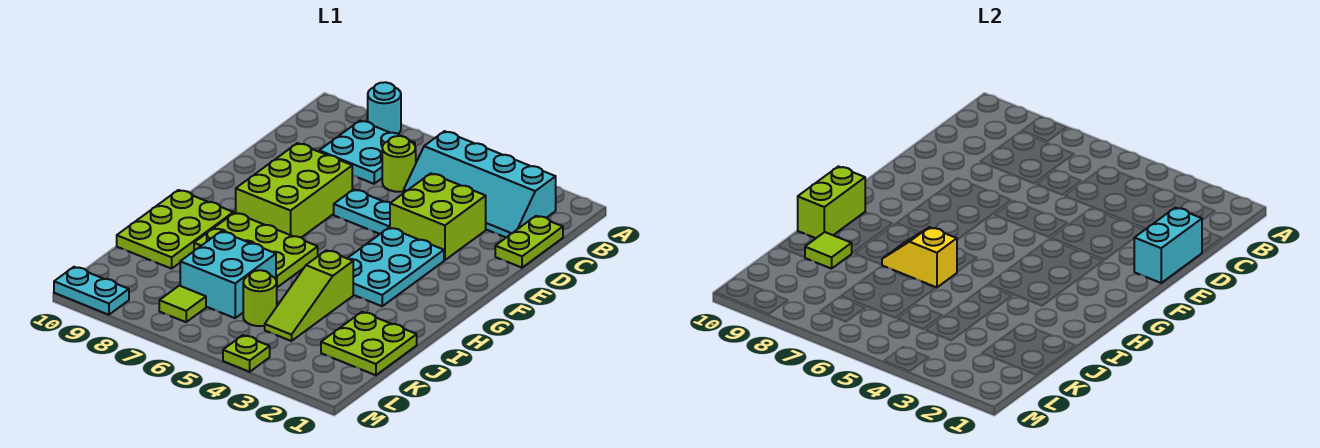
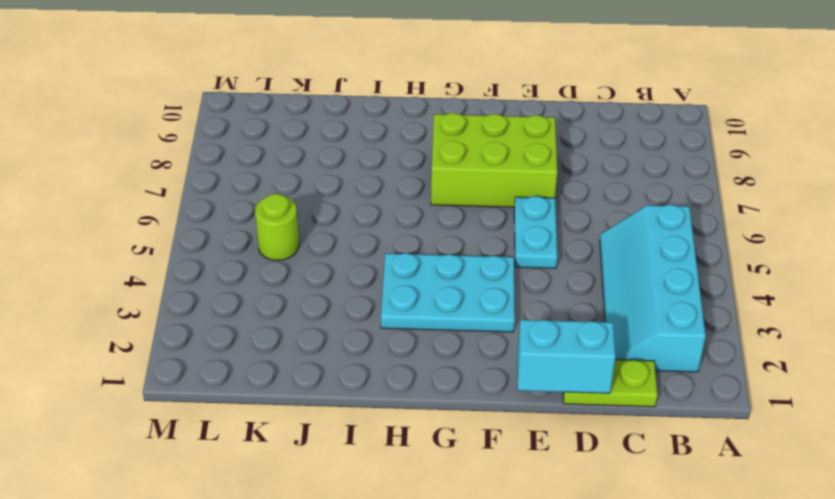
none -> cyan 1x1 round brick [368,82,401,134]
none -> cyan 2x2 plate [319,121,415,184]
none -> lime 1x1 round brick [382,136,416,192]

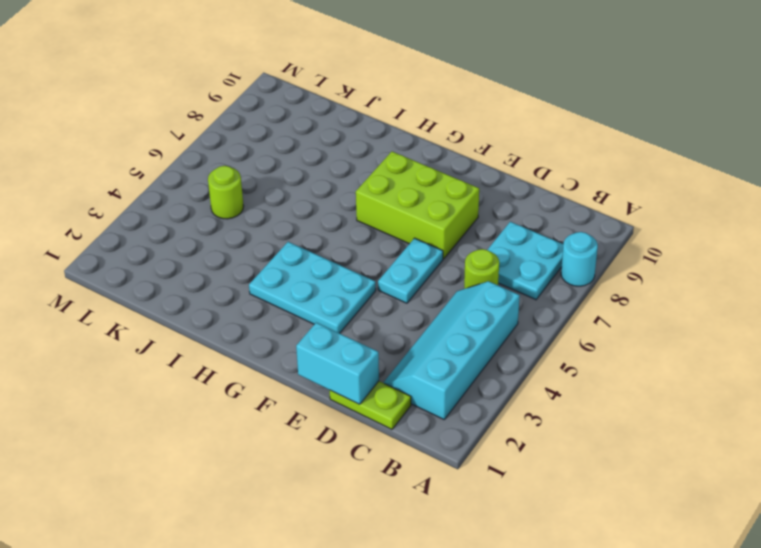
none -> lime 2x2 brick [390,174,486,260]
none -> lime 2x3 plate [194,213,318,287]
none -> lime 2x3 plate [117,190,233,269]

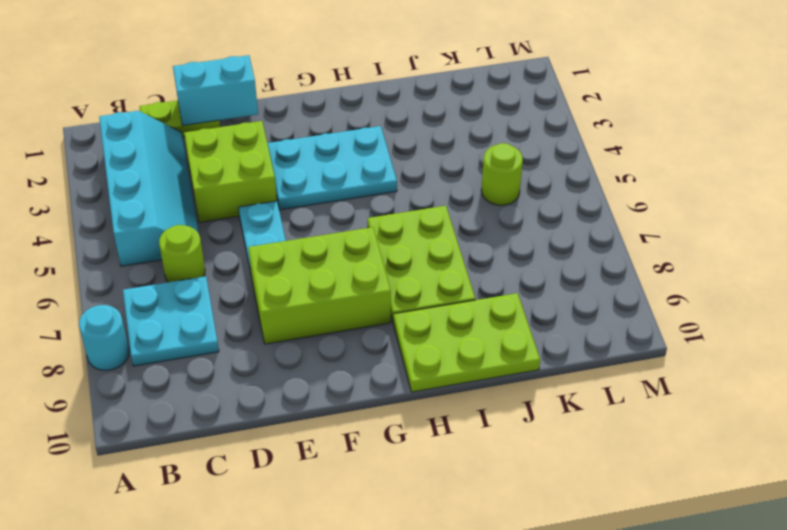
none -> lime 1x3 slope [265,250,353,341]
none -> lime 2x2 plate [321,312,417,375]
none -> cyan 2x2 brick [180,231,276,318]

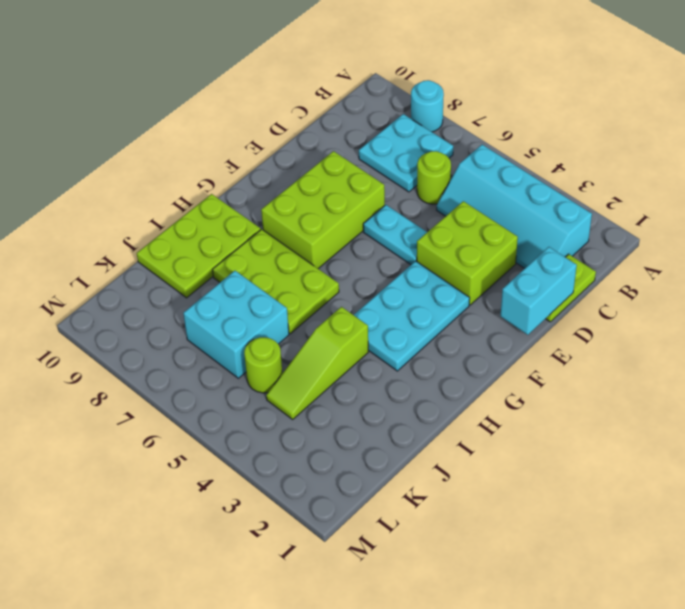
none -> lime 2x2 plate [321,312,417,375]
none -> lime 1x1 tile [159,286,206,322]
none -> lime 1x1 plate [223,335,270,372]

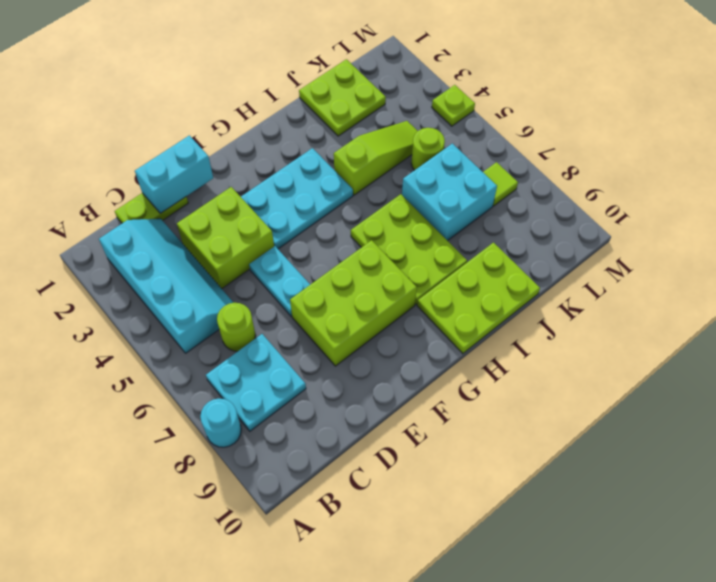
none -> cyan 1x2 plate [54,267,129,315]
none -> lime 1x2 brick [798,166,865,238]
none -> yellow 1x2 slope [882,227,957,287]

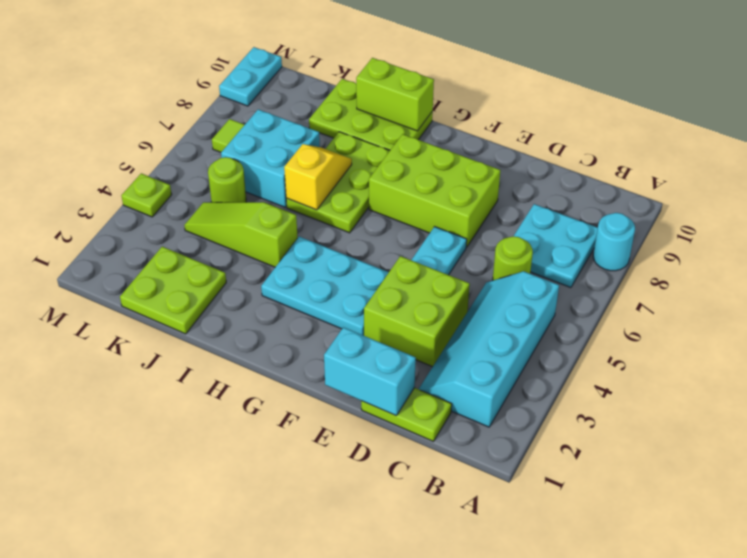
none -> lime 1x1 tile [805,232,852,269]

